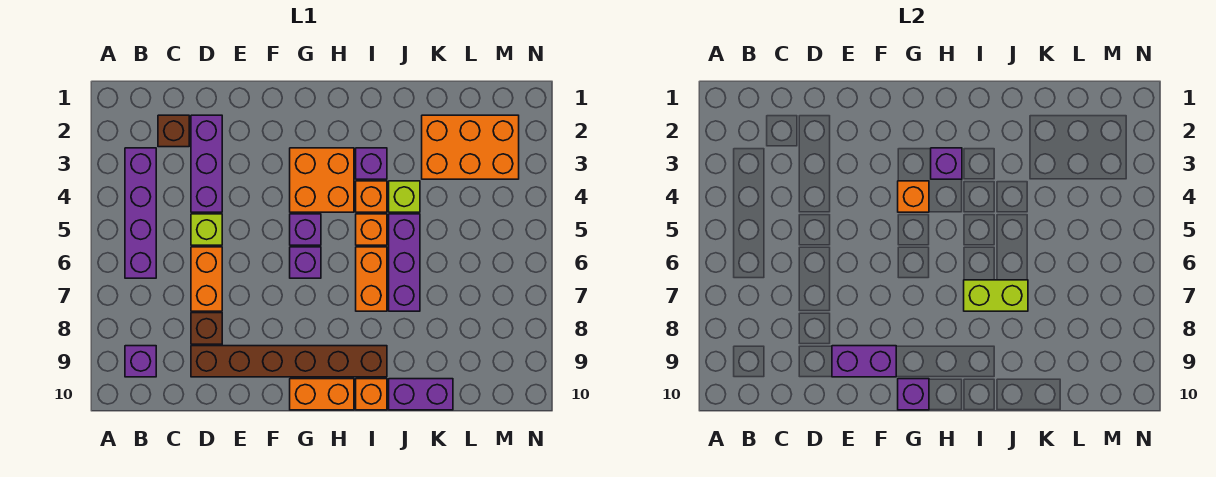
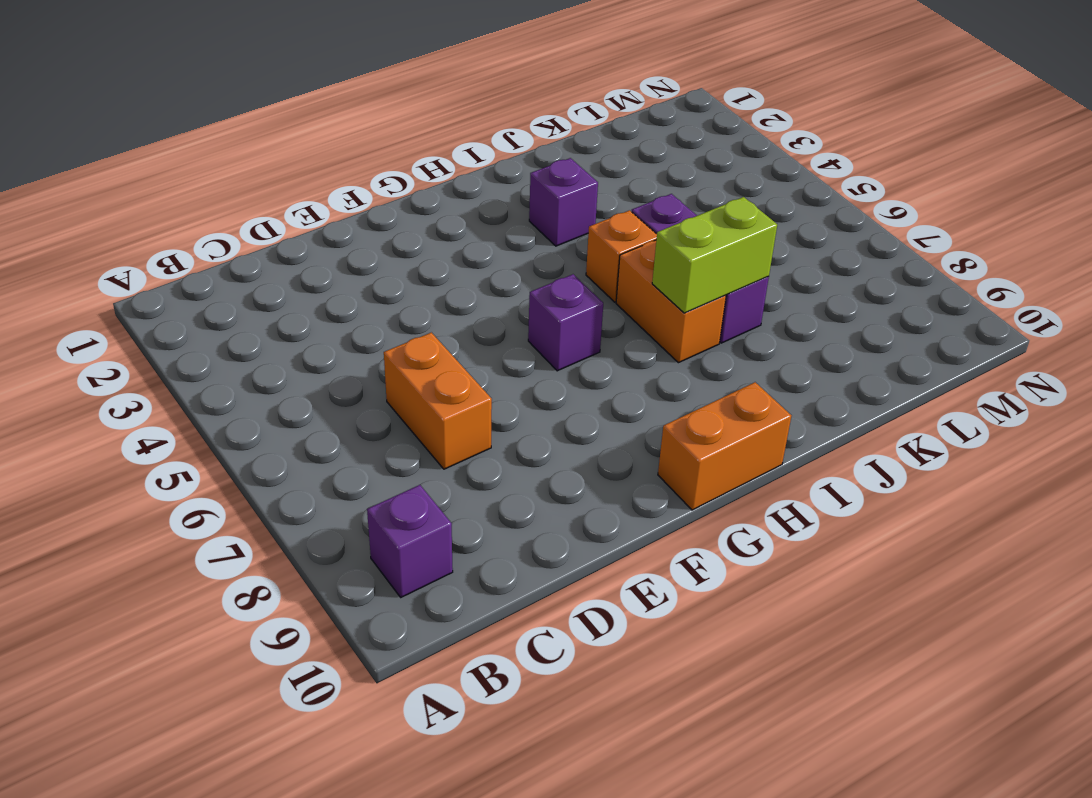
none -> purple 1x4 brick [125,148,156,278]
none -> brown 1x1 brick [158,115,189,147]
none -> purple 1x3 brick [191,115,222,212]

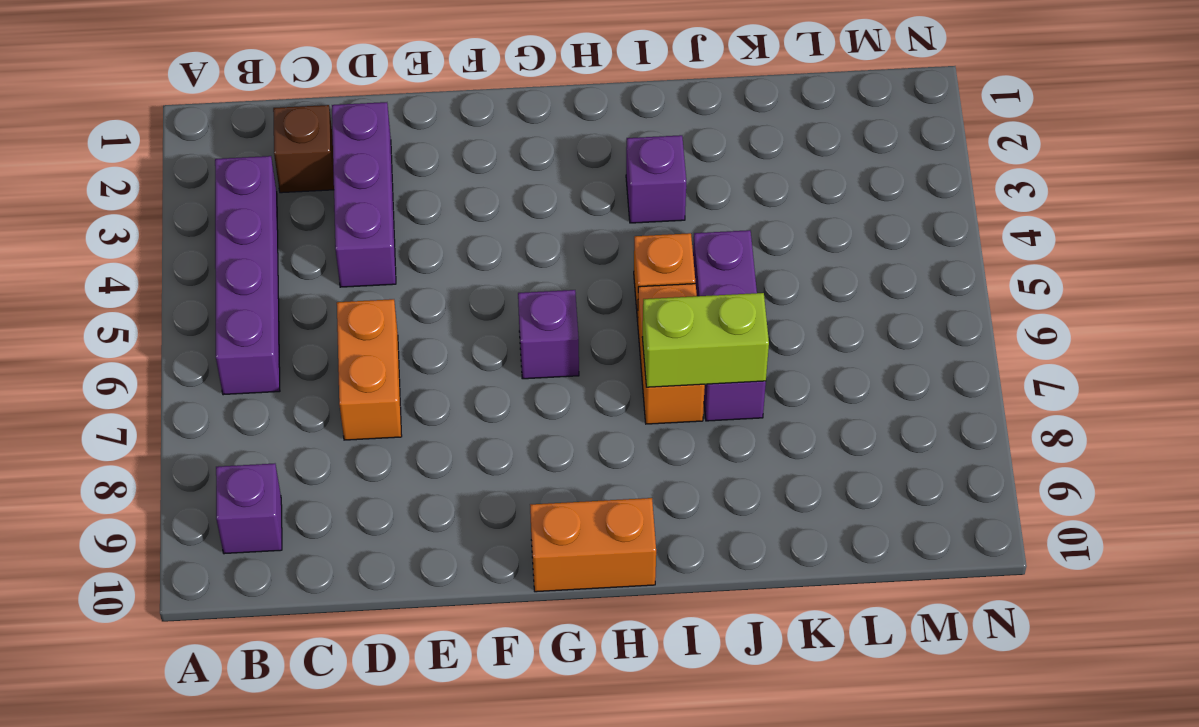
none -> lime 1x1 brick [191,214,222,245]
none -> brown 1x1 brick [191,313,222,344]
none -> brown 1x6 brick [191,346,387,377]

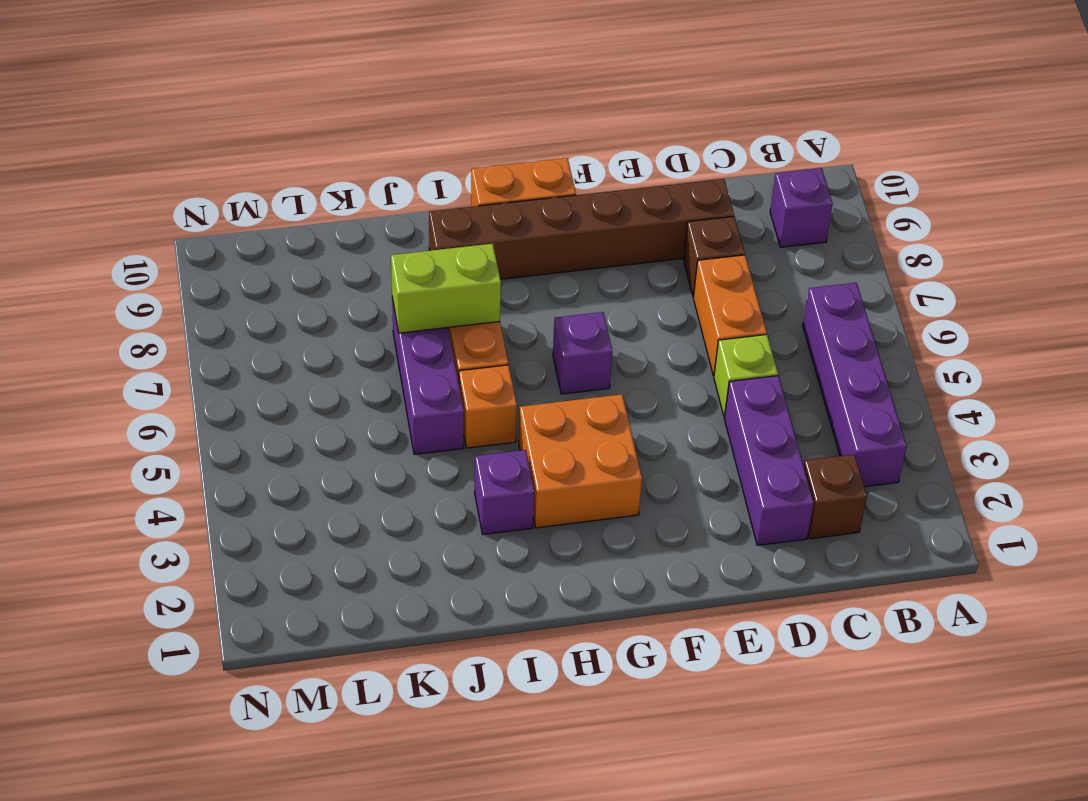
none -> purple 1x1 brick [290,214,321,245]
none -> orange 1x1 brick [356,181,387,212]
none -> orange 1x1 brick [356,379,387,410]

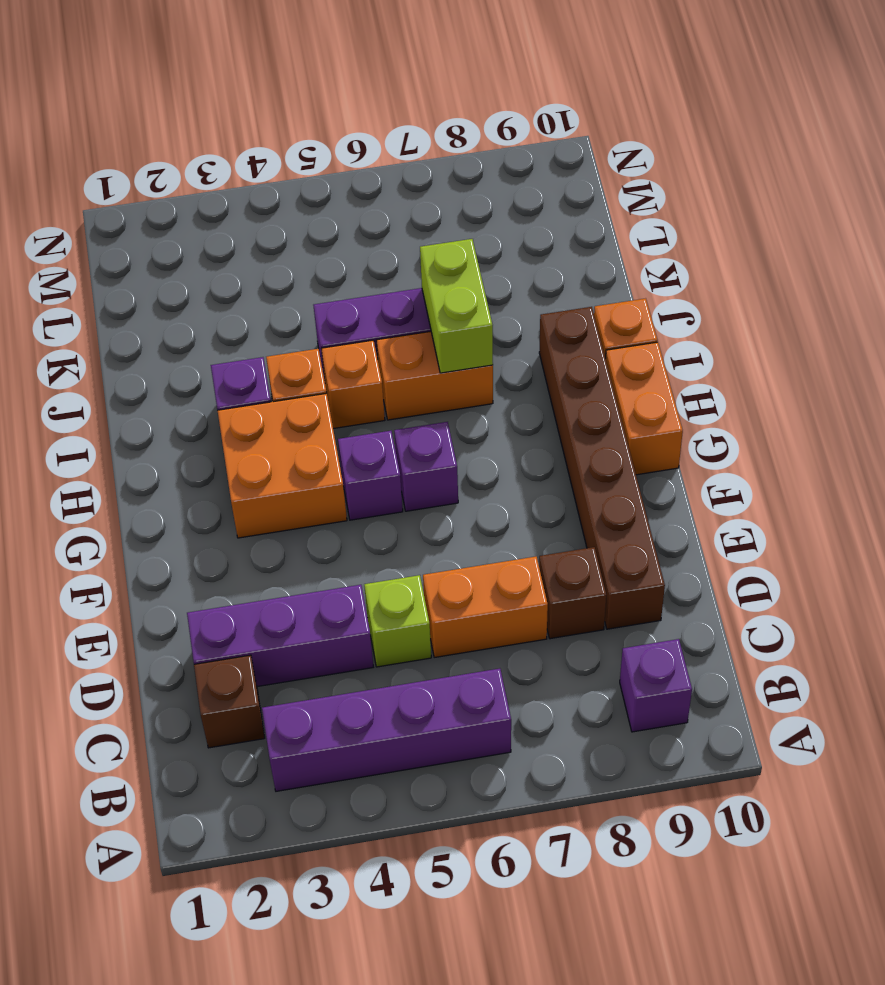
none -> lime 1x1 brick [389,181,420,212]
none -> purple 1x2 brick [389,379,453,410]
none -> orange 2x3 brick [422,115,519,179]

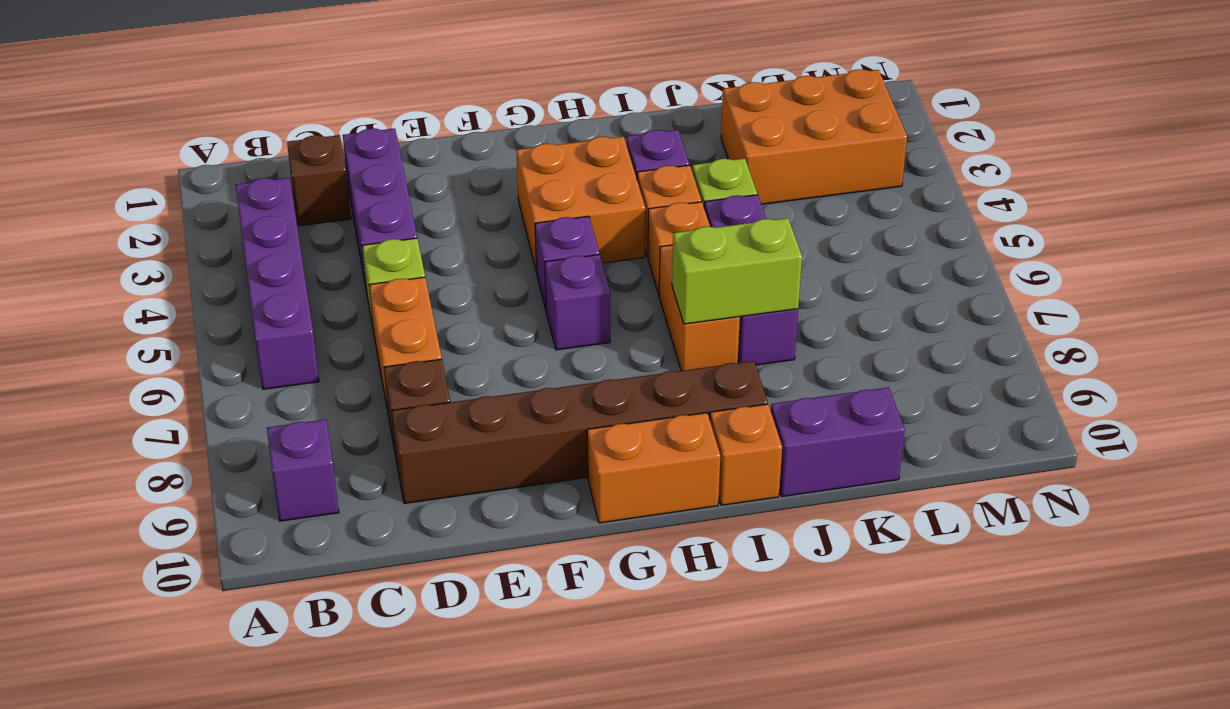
none -> purple 1x2 brick [832,346,896,377]
none -> orange 1x1 brick [898,181,929,212]
none -> purple 1x1 brick [898,379,929,410]

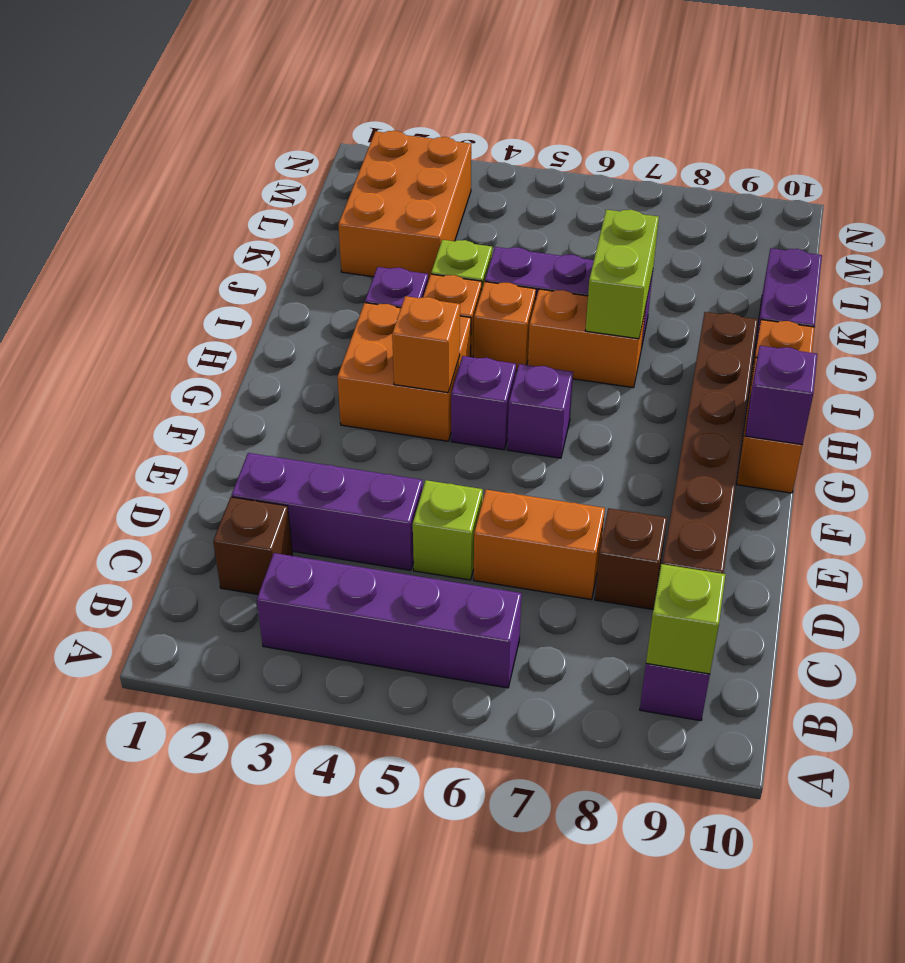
lime 1x1 brick [646,564,726,674] -> none
none -> purple 1x2 brick [832,346,896,377]
none -> purple 1x1 brick [931,148,962,179]

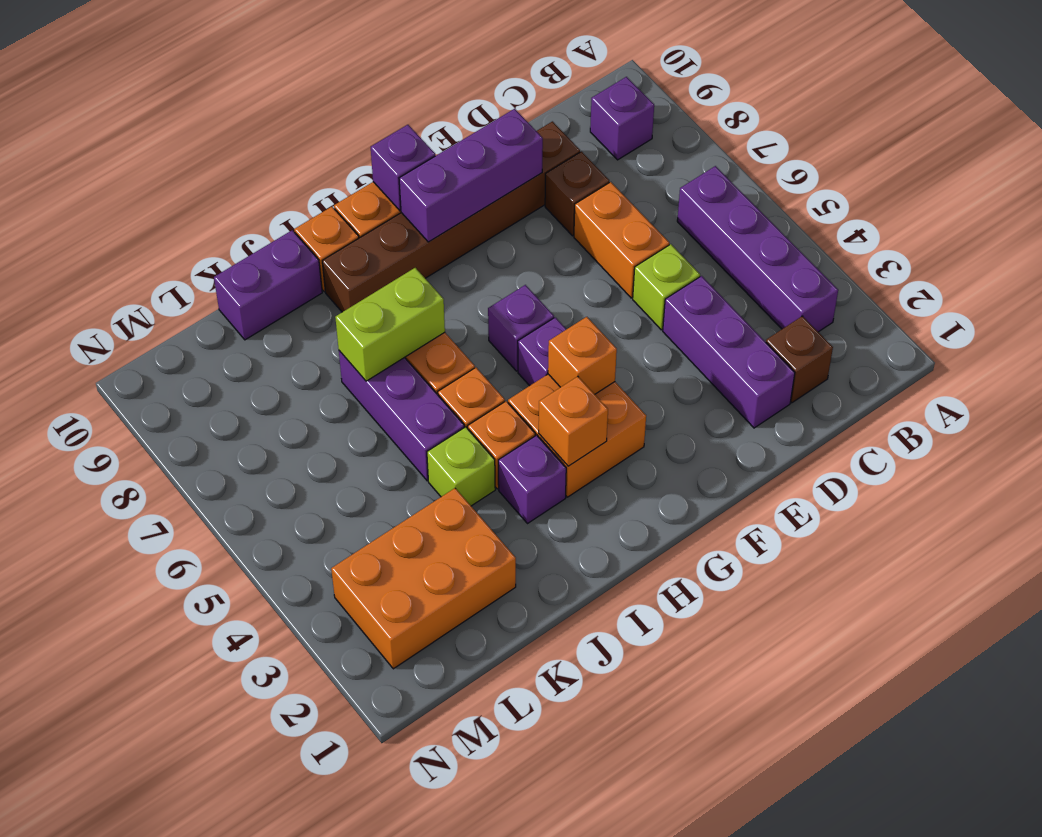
purple 1x3 brick [399,109,543,242] -> purple 1x2 brick [832,346,896,377]
orange 1x1 brick [539,376,608,466] -> purple 1x1 brick [931,148,962,179]

